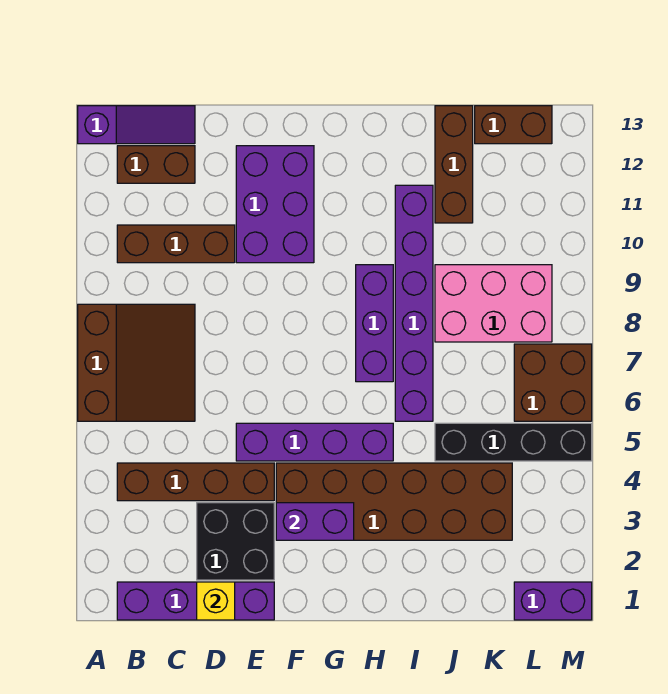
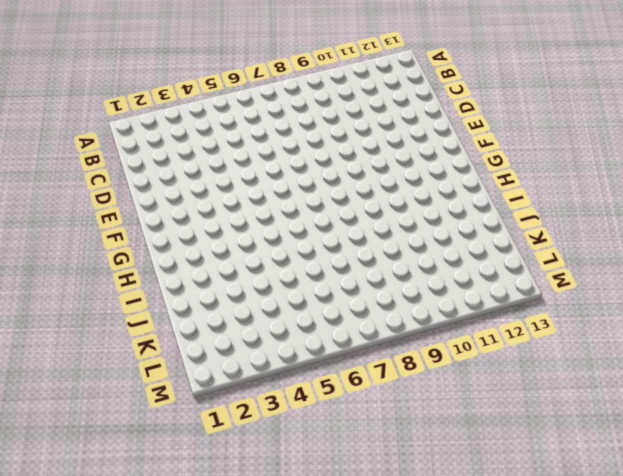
none -> brown 3x3 slope [78,304,195,421]
none -> purple 1x3 slope [78,106,195,144]
none -> purple 1x4 brick [117,582,274,620]

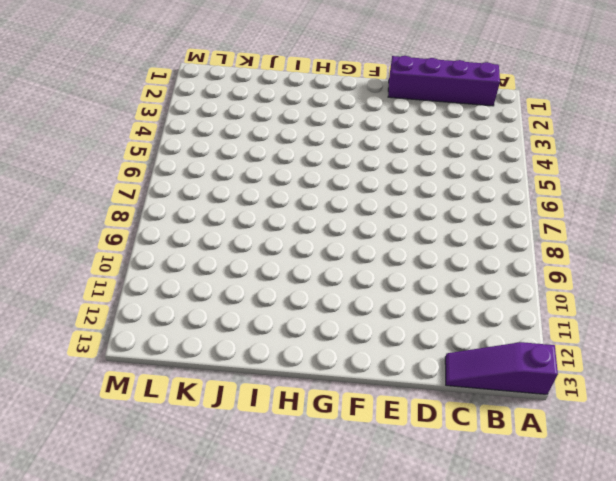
none -> brown 3x3 slope [78,304,195,421]
none -> brown 1x4 brick [117,463,274,501]
none -> brown 1x3 brick [117,225,235,263]

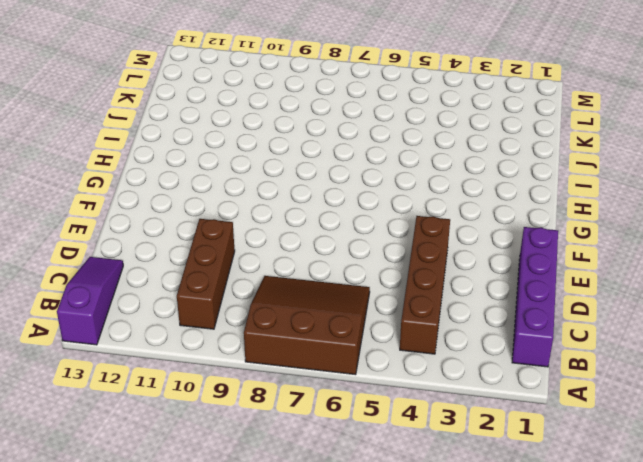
none -> brown 1x2 brick [117,146,195,183]
none -> black 2x2 brick [197,503,274,580]
none -> purple 1x4 brick [236,423,393,461]

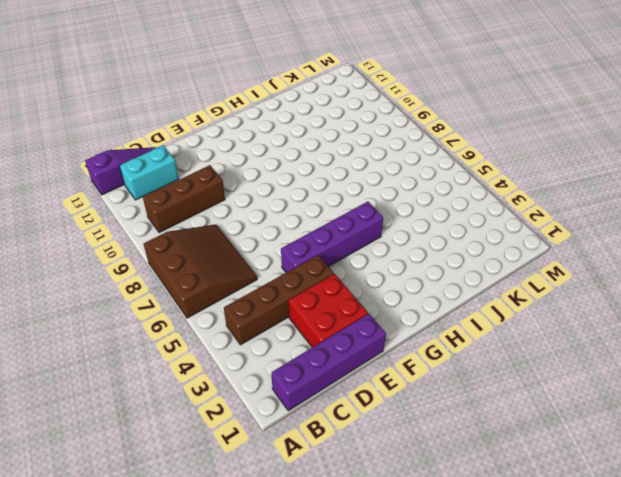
cyan 1x2 brick [119,145,178,200] -> brown 1x2 brick [117,146,195,183]
red 2x2 brick [289,274,368,347] -> black 2x2 brick [197,503,274,580]
none -> purple 2x3 brick [236,146,314,263]
none -> brown 2x6 brick [276,463,512,540]
none -> purple 1x3 brick [356,265,393,382]

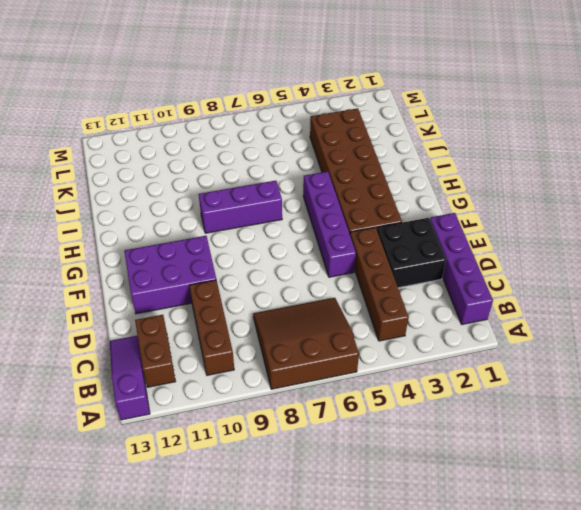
none -> purple 1x6 brick [395,185,433,421]
none -> black 1x4 brick [435,423,592,461]
none -> pink 2x3 brick [435,265,552,342]

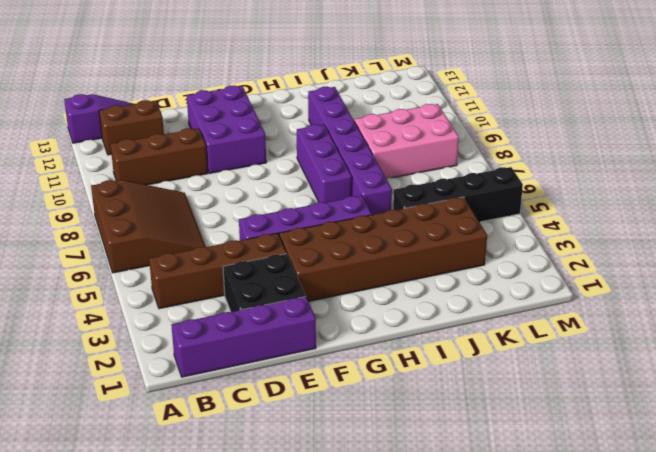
none -> brown 1x3 brick [435,106,473,223]
none -> brown 1x2 brick [475,106,552,144]
none -> purple 1x2 brick [514,582,592,620]

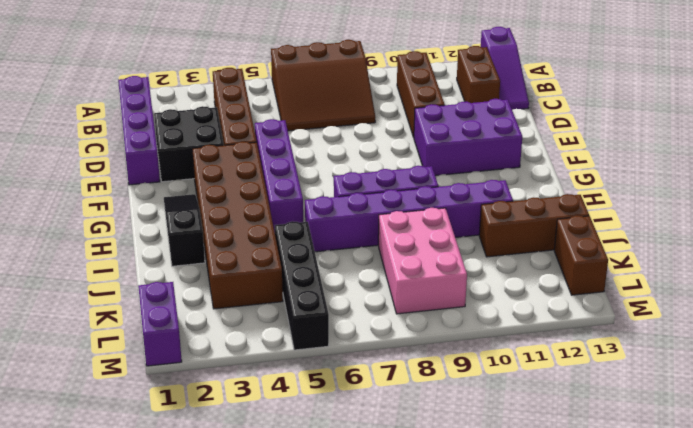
black 1x3 slope [164,194,205,266] -> none
none -> brown 2x2 brick [514,344,592,421]
none -> yellow 1x1 brick [197,582,235,620]
none -> purple 1x2 brick [276,503,354,540]

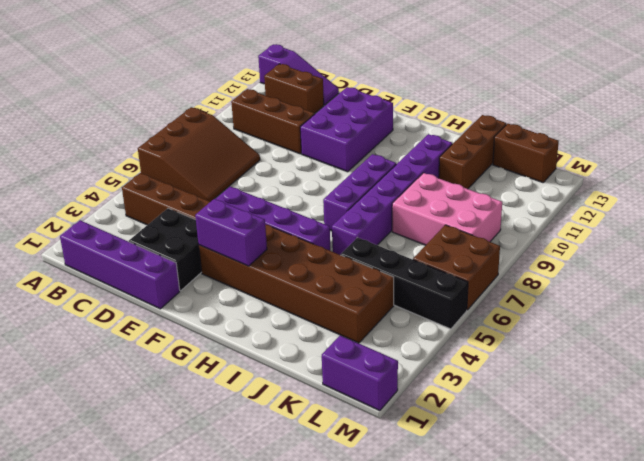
none -> yellow 1x1 brick [197,582,235,620]

